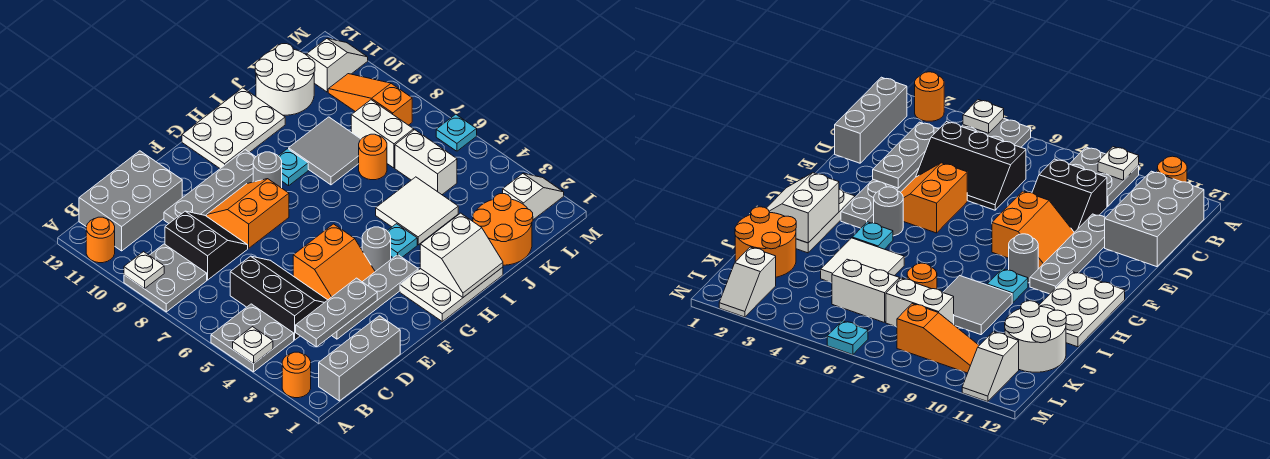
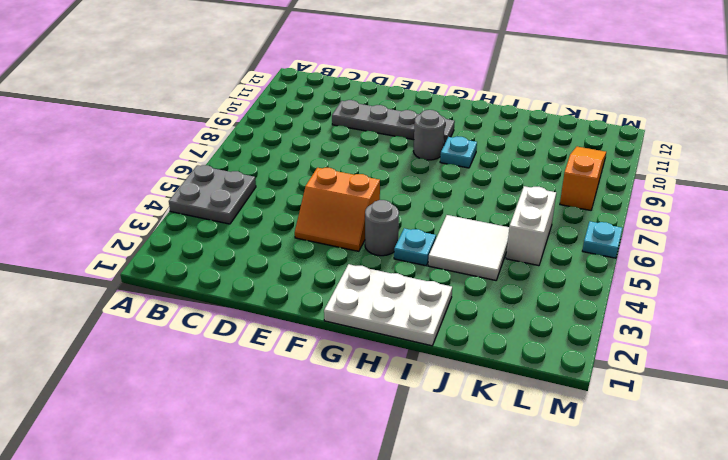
none -> orange 1x1 round brick [282,352,311,398]
none -> grey 2x2 plate [124,244,207,312]
none -> orange 1x1 round brick [86,217,115,263]
none -> grey 1x3 brick [319,316,400,401]

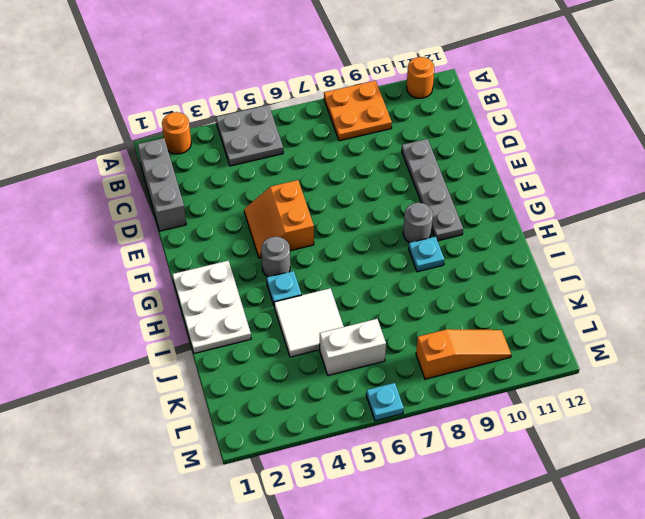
orange 2x2 plate [324,81,392,141] -> grey 2x2 plate [124,244,207,312]
none -> grey 2x3 brick [79,151,182,251]
none -> black 2x3 slope [230,256,327,340]
none -> black 2x2 slope [165,211,248,280]
none -> grey 1x4 plate [332,255,418,339]

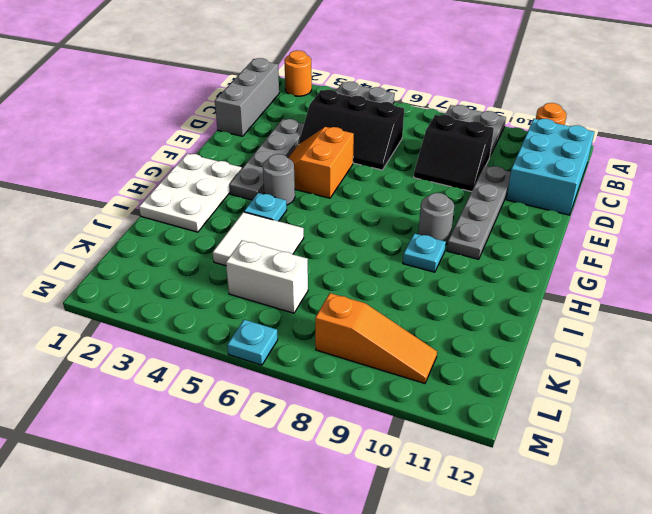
cyan 2x3 brick [506,119,594,215] -> grey 2x3 brick [79,151,182,251]
none -> orange 2x2 slope [206,179,289,248]
none -> white 2x3 plate [182,88,285,168]
none -> grey 2x2 tile [289,117,361,185]
none -> orange 2x2 round brick [473,194,533,265]

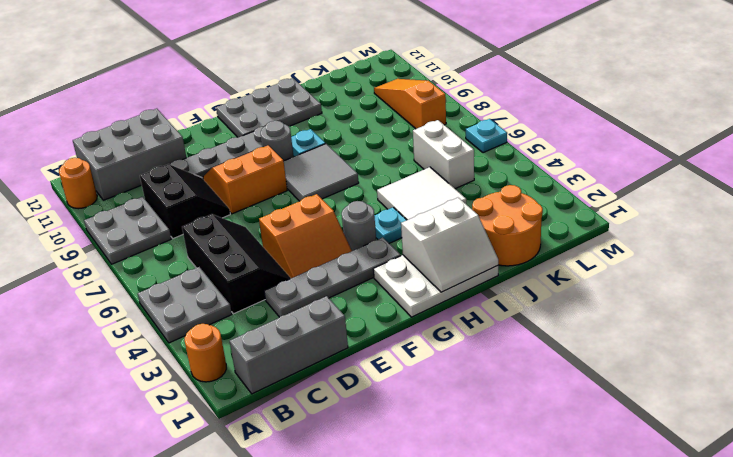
grey 2x2 tile [284,144,359,201] -> grey 2x2 tile moved to [289,117,361,185]
grey 2x3 plate [216,78,322,138] -> white 2x3 plate [182,88,285,168]
none -> orange 1x1 round brick [359,134,387,180]
none -> white 2x2 round brick [255,44,315,115]
none -> white 1x2 brick [351,100,414,168]
none -> white 1x2 slope [503,173,564,220]

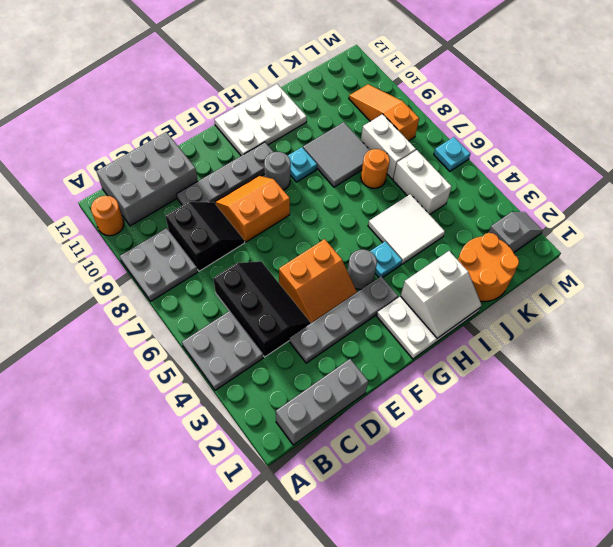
grey 1x2 slope [489,212,543,252] -> white 1x2 slope [503,173,564,220]
none -> orange 1x1 round brick [282,352,311,398]
none -> white 2x2 round brick [255,44,315,115]
none -> white 1x2 slope [307,39,368,92]
none -> white 1x1 plate [233,327,273,364]

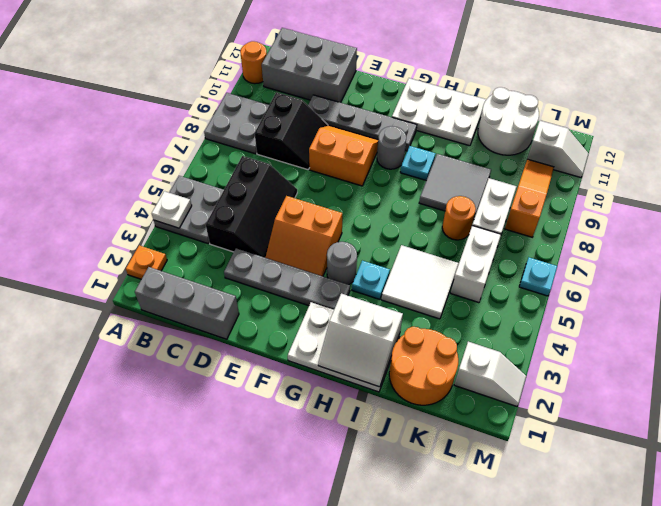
orange 1x1 plate [126,245,167,279] -> orange 1x1 round brick [282,352,311,398]
none -> white 1x1 plate [124,252,164,289]
none -> grey 1x3 plate [296,278,377,347]

